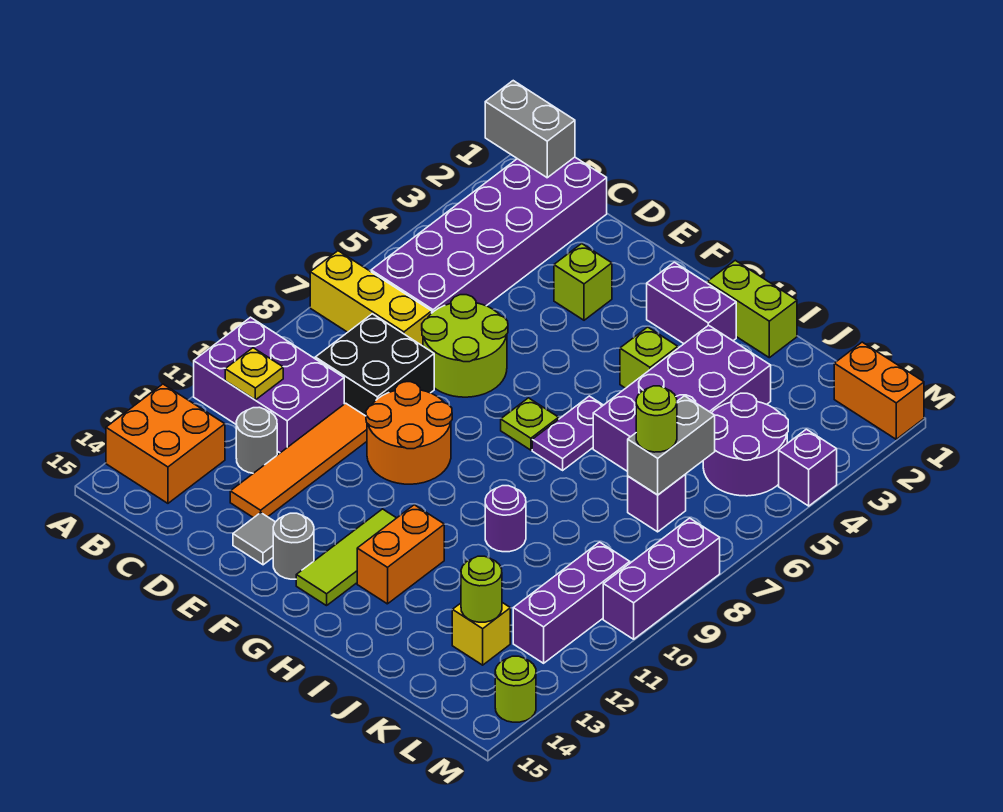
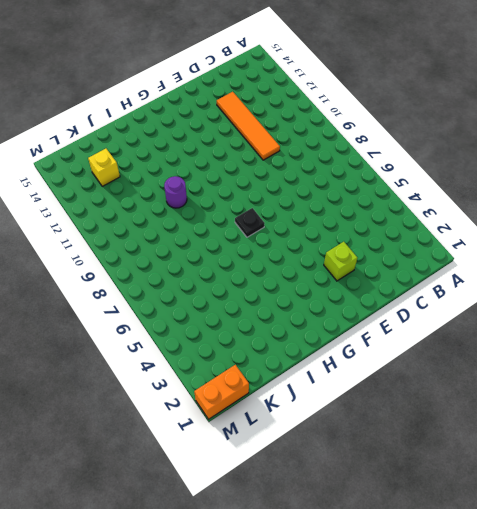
black 1x1 plate [235,208,265,237] -> lime 1x1 plate [501,398,559,450]
none -> yellow 1x3 brick [310,251,432,346]
none -> purple 2x3 brick [194,317,344,453]
none -> orange 2x2 brick [106,384,225,503]
none -> purple 2x6 brick [371,157,607,313]

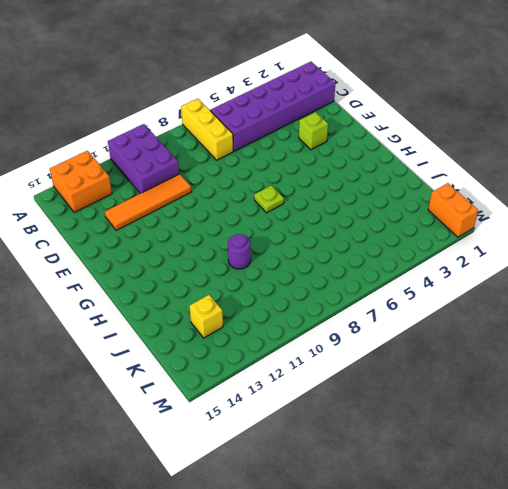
none -> black 2x2 brick [315,314,434,416]
none -> grey 1x1 round brick [236,407,277,473]
none -> lime 2x2 round brick [422,295,508,397]
none -> orange 2x2 round brick [366,382,452,484]

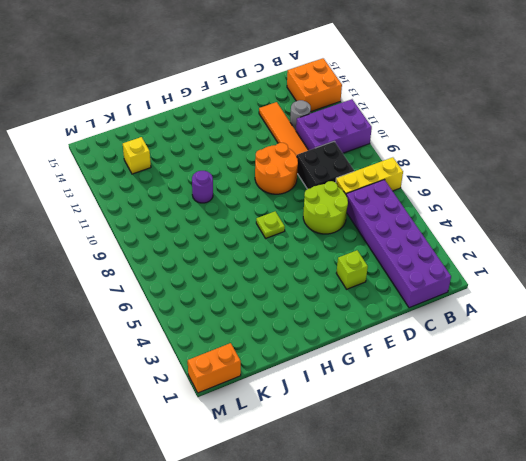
none -> grey 1x1 tile [233,513,275,565]
none -> grey 1x1 round brick [273,513,314,579]
none -> purple 1x2 brick [647,262,736,344]
none -> lime 1x3 tile [296,509,396,606]

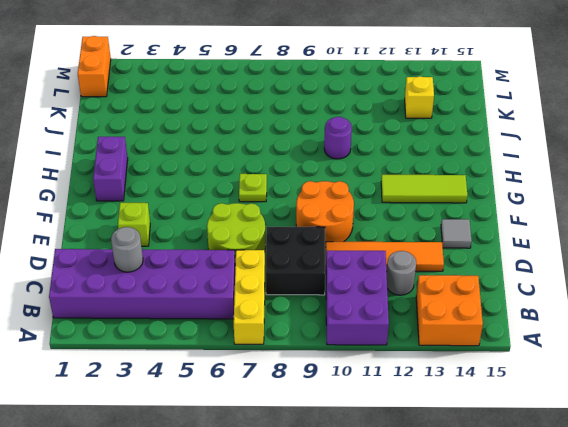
grey 1x1 round brick [111,227,143,272] -> grey 1x1 round brick moved to [273,513,314,579]
none -> lime 1x2 brick [707,260,797,358]
none -> lime 1x1 brick [620,327,678,388]
none -> purple 1x2 plate [532,396,603,470]
none -> orange 1x2 brick [357,505,444,604]

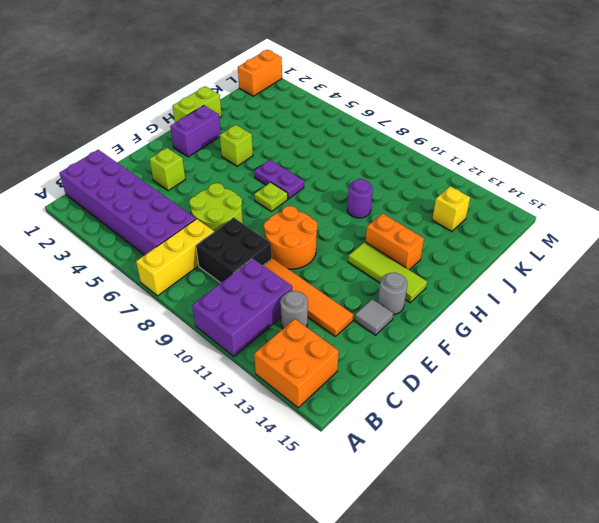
none -> purple 2x4 brick [593,325,771,472]
none -> purple 2x2 round brick [703,393,788,496]
none -> purple 1x1 brick [628,474,686,532]
none -> purple 1x3 brick [513,542,630,663]

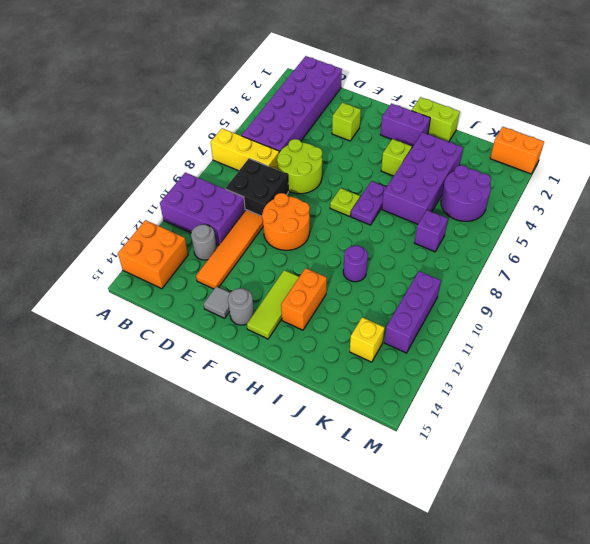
none -> purple 1x1 brick [779,429,837,506]
none -> purple 1x3 brick [603,518,720,639]
none -> lime 1x1 round brick [495,656,536,722]
none -> grey 1x2 brick [485,81,575,178]

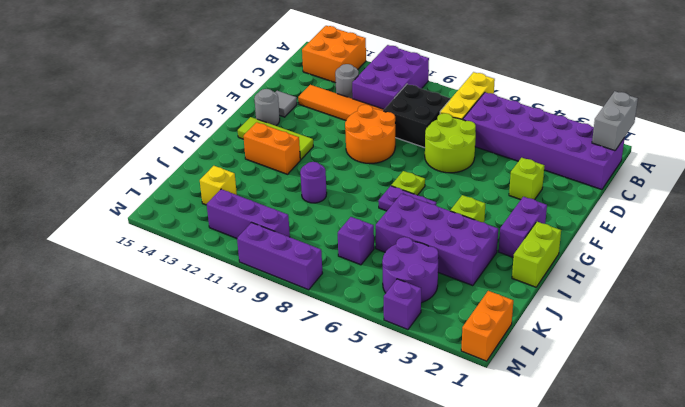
none -> lime 1x1 round brick [495,656,536,722]
none -> yellow 1x1 plate [225,348,283,400]
none -> grey 1x2 brick [628,396,715,495]
none -> lime 1x1 round brick [461,556,502,622]

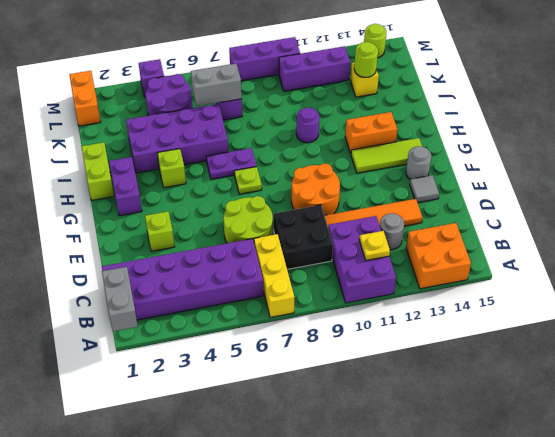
none -> lime 1x1 round brick [636,386,677,452]

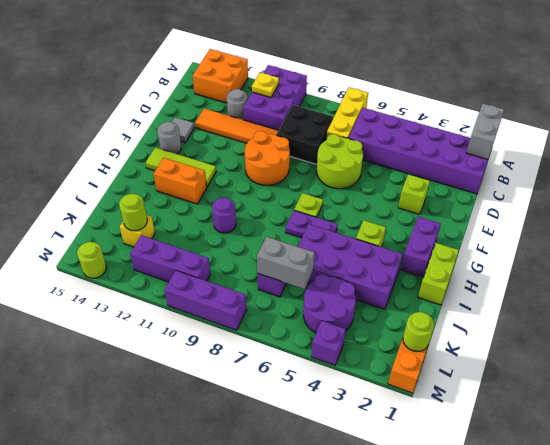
lime 1x1 round brick [403,312,434,351] -> lime 1x1 round brick moved to [636,386,677,452]

